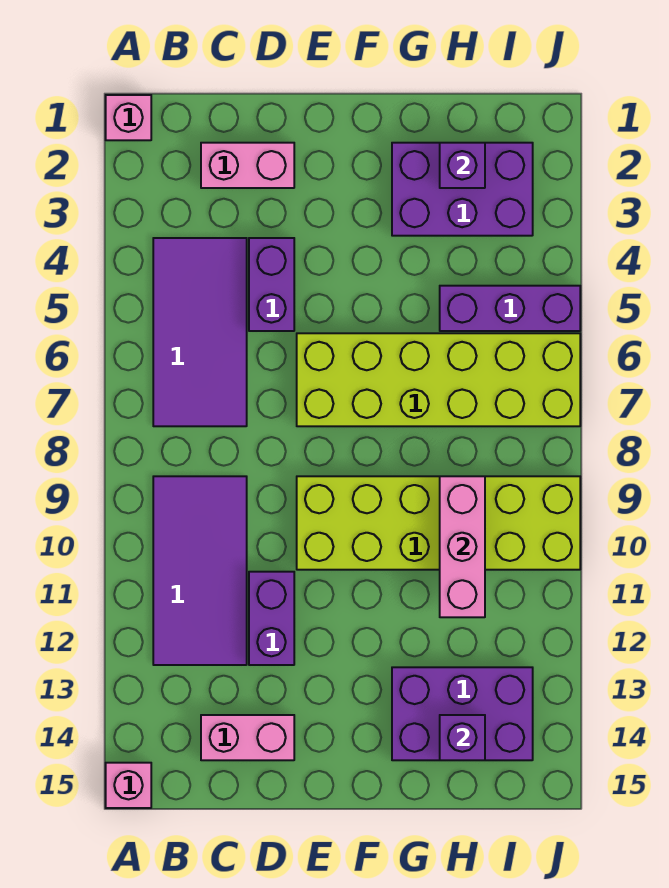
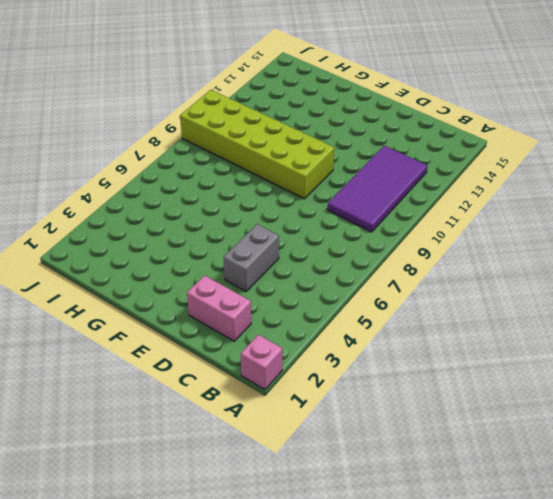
grey 1x2 brick [224,224,279,291] -> purple 1x2 brick [249,238,294,331]
none -> pink 1x1 brick [106,763,151,808]
none -> purple 2x4 tile [153,238,247,426]
none -> pink 1x2 brick [201,715,294,760]

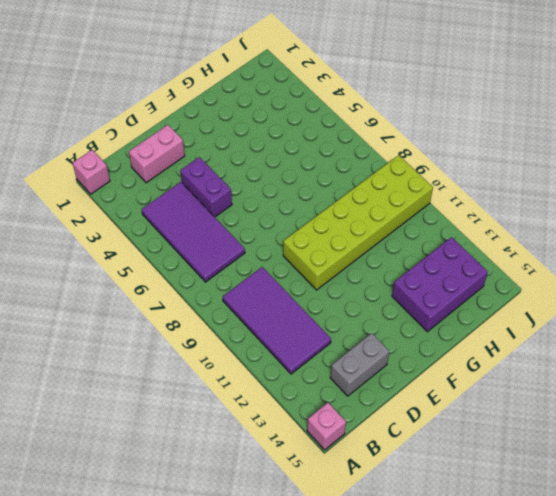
grey 1x2 brick [330,333,389,396] -> pink 1x2 brick [201,715,294,760]
none -> purple 1x2 brick [249,572,294,665]
none -> lime 2x6 brick [297,333,580,426]
none -> purple 2x3 brick [392,143,533,236]

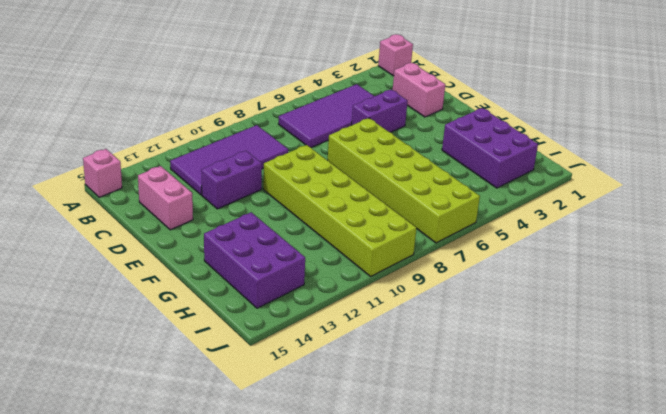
none -> purple 1x3 brick [440,286,580,331]
none -> purple 1x1 brick [440,143,485,188]
none -> pink 1x3 brick [440,476,485,617]

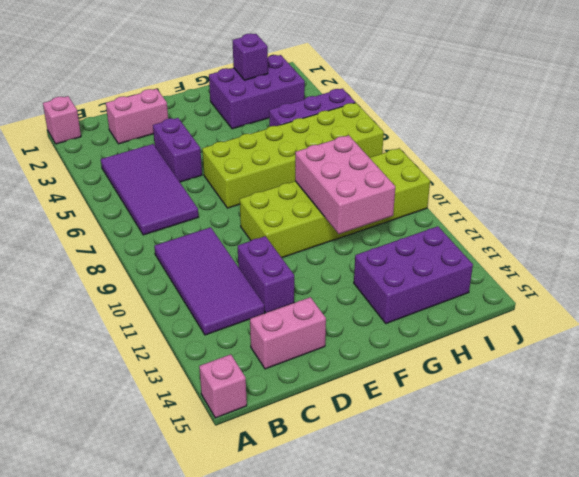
pink 2x3 brick [295,135,395,234] -> pink 1x3 brick [440,476,485,617]
none -> purple 1x1 brick [440,715,485,760]

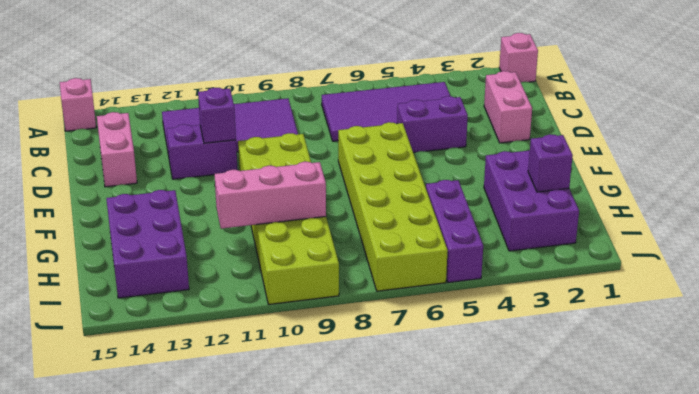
purple 1x1 brick [198,88,236,143] -> purple 1x1 brick moved to [440,715,485,760]

